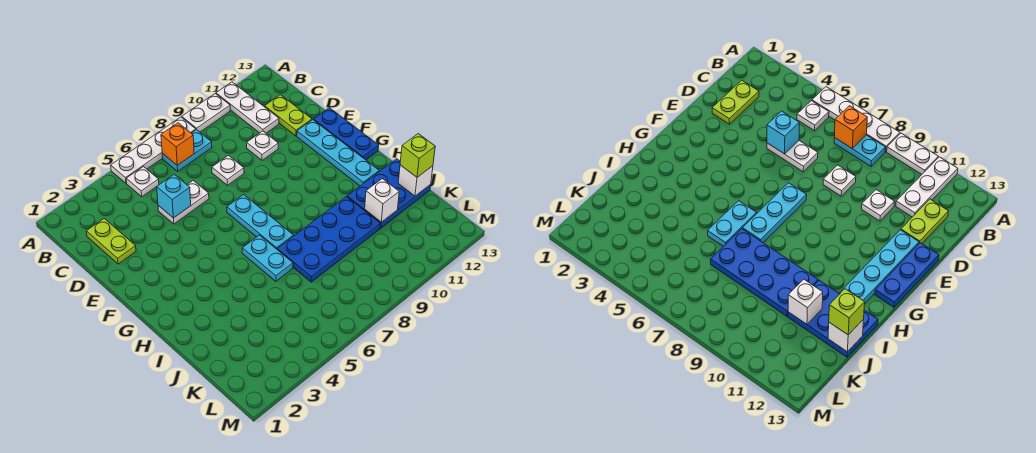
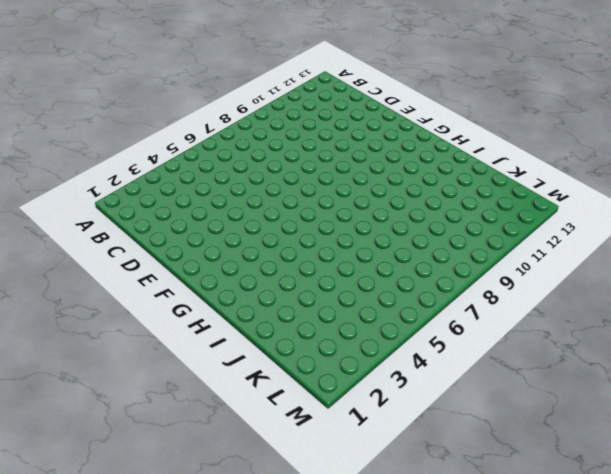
none -> white 1x4 plate [111,117,196,183]
none -> white 1x2 plate [182,94,230,132]
none -> white 1x3 plate [216,82,279,133]

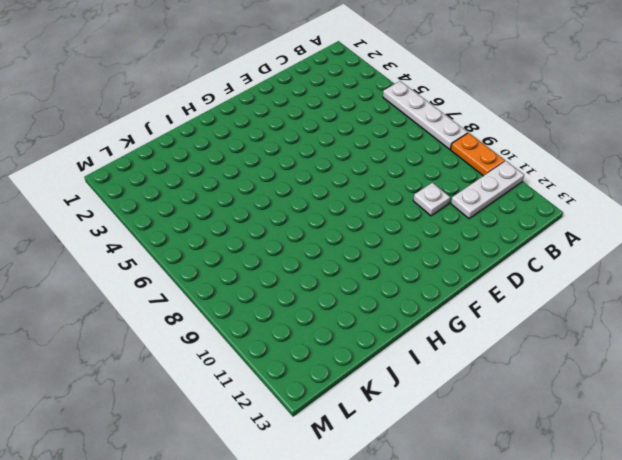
orange 1x2 plate [451,133,505,176] -> white 1x2 plate [182,94,230,132]
none -> white 1x1 plate [126,167,159,197]
none -> cyan 1x2 plate [162,130,212,171]
none -> lime 1x2 plate [86,218,136,264]

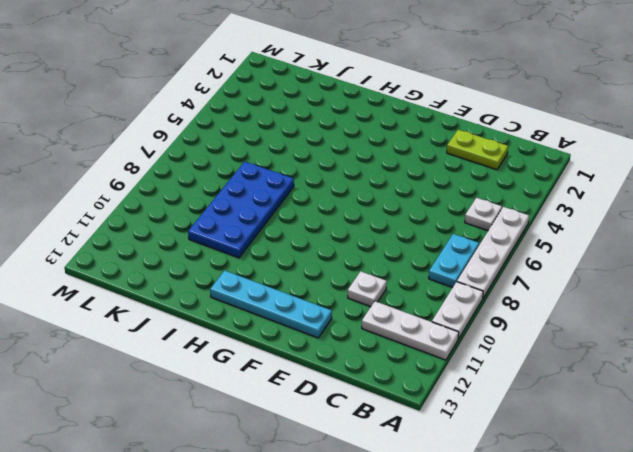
none -> lime 1x2 plate [265,95,312,136]
none -> white 1x2 plate [158,180,209,224]
none -> white 1x1 plate [212,155,244,185]

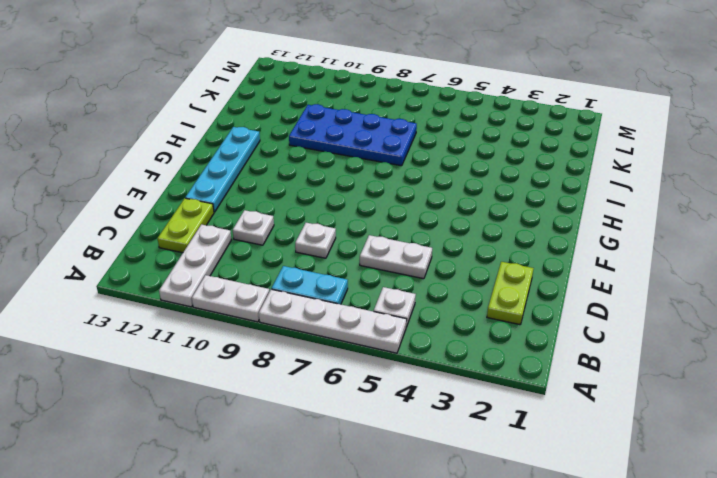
none -> blue 1x3 plate [314,108,379,160]
none -> cyan 1x3 plate [227,195,294,249]
none -> cyan 1x2 plate [242,235,293,281]

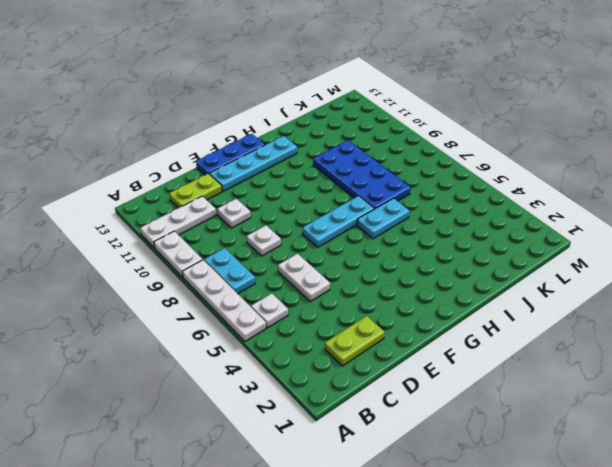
none -> blue 2x3 plate [347,159,431,228]
none -> orange 1x1 brick [161,123,194,165]
none -> cyan 1x1 brick [157,174,191,218]

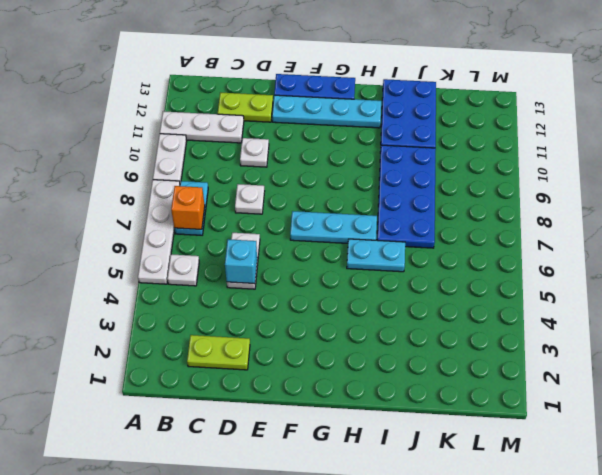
none -> white 1x1 brick [365,179,399,222]
none -> white 1x1 brick [398,165,433,196]
none -> lime 1x1 brick [400,134,435,177]

